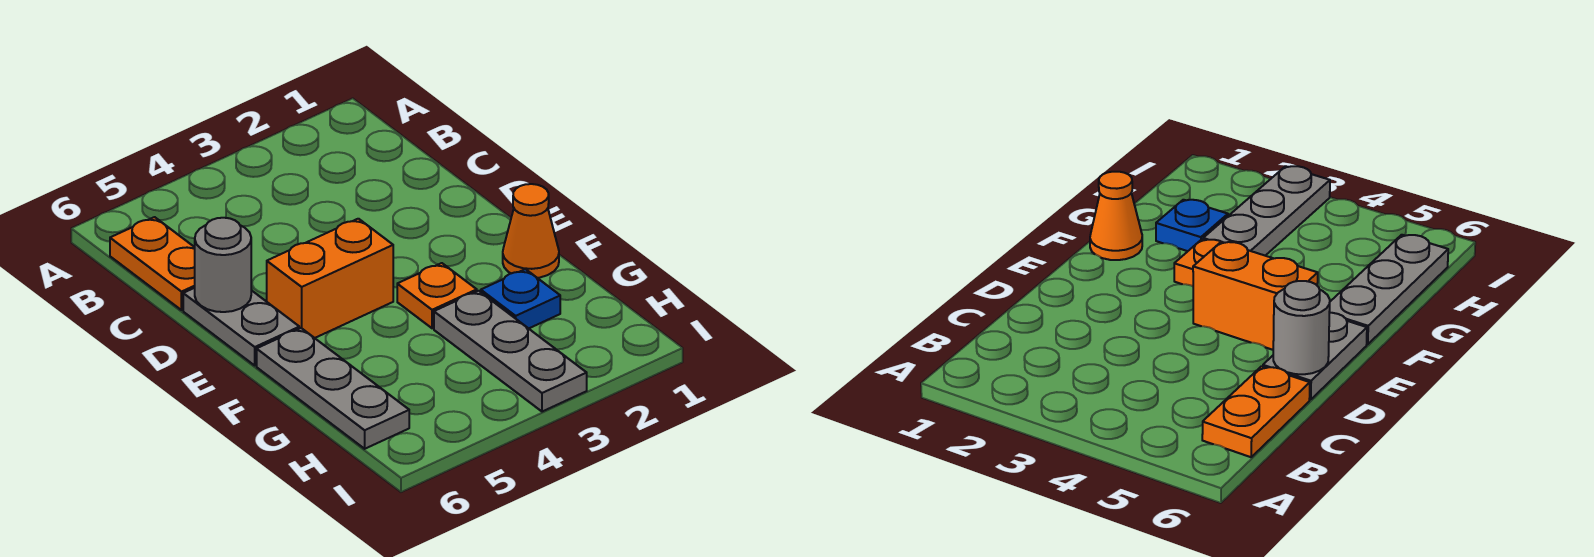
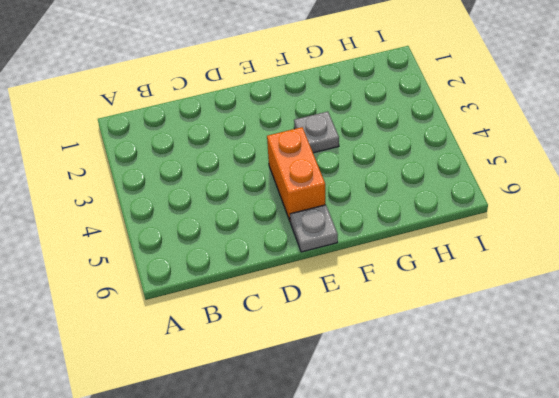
grey 1x1 plate [290,205,338,252] -> grey 1x2 plate [183,288,299,365]
grey 1x1 plate [294,112,339,153] -> orange 1x1 plate [397,263,477,328]
none -> orange 1x2 plate [110,217,195,310]
none -> orange 1x1 cone [503,184,559,278]

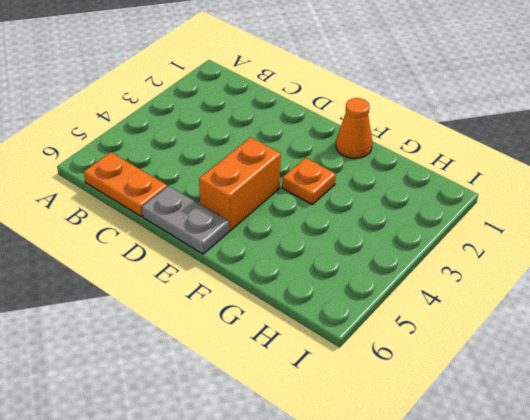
none -> grey 1x3 plate [257,328,409,449]
none -> blue 1x1 plate [481,269,560,328]

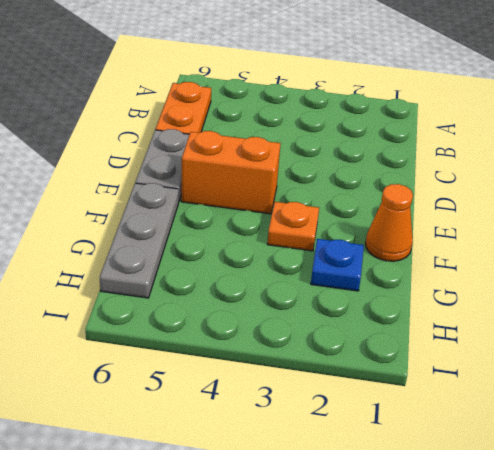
none -> grey 1x3 plate [434,291,587,412]
none -> grey 1x1 round brick [195,218,251,312]

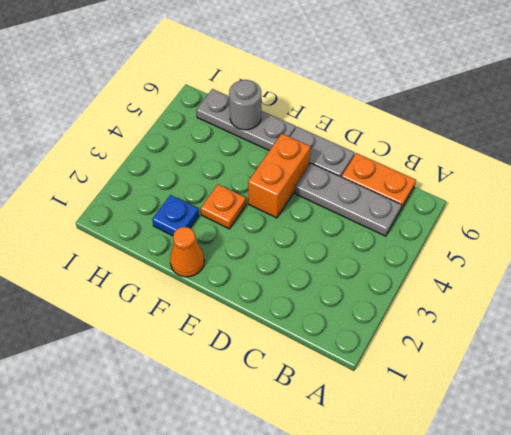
grey 1x3 plate [295,164,401,236] -> grey 1x3 plate moved to [434,291,587,412]
grey 1x1 round brick [229,80,261,130] -> grey 1x1 round brick moved to [195,218,251,312]

